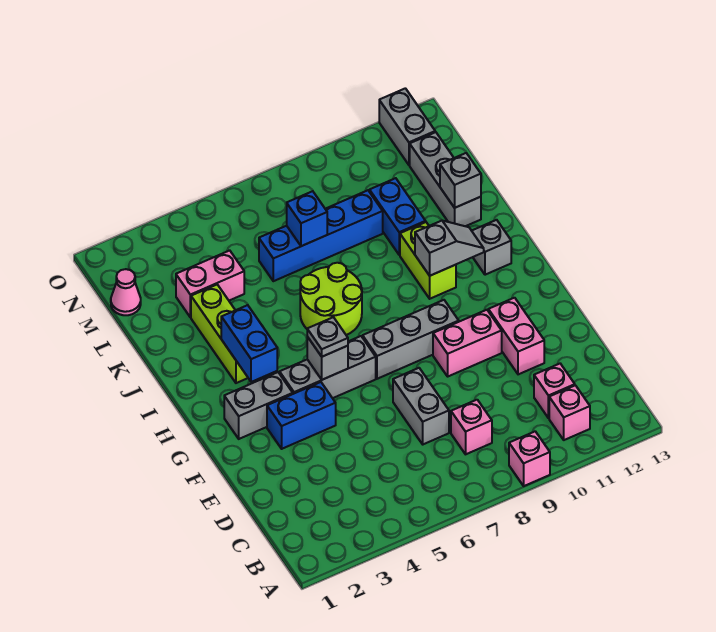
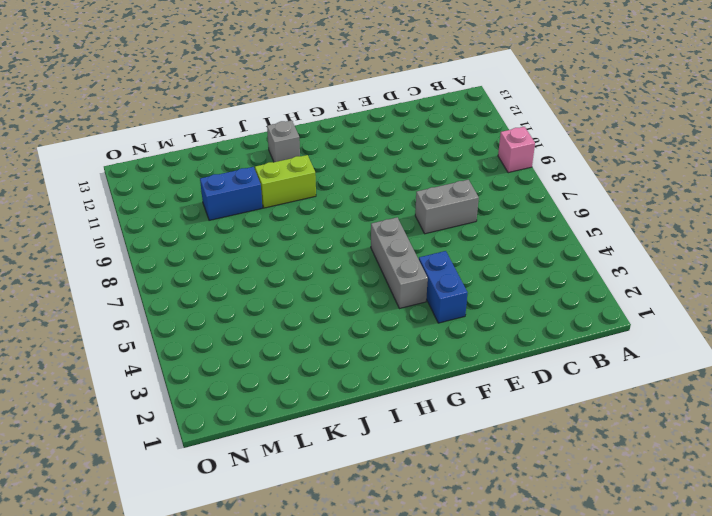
none -> pink 1x1 brick [549,385,590,440]
none -> pink 1x1 brick [451,400,492,454]
none -> pink 1x1 brick [534,364,575,418]

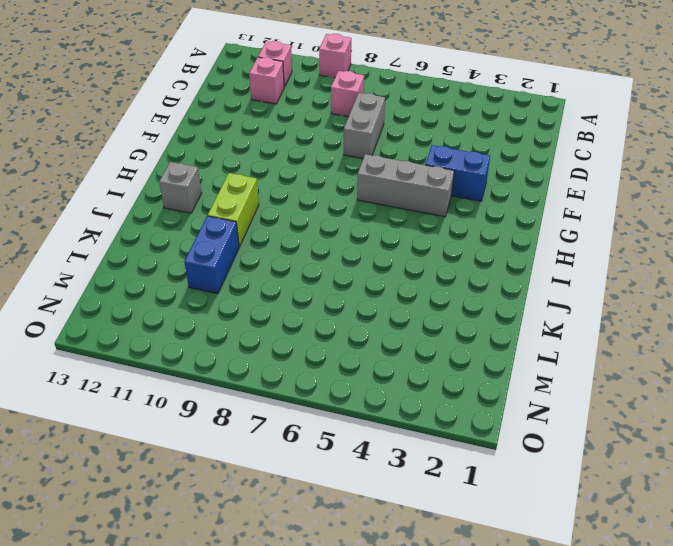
none -> pink 1x2 brick [488,298,544,374]
none -> pink 1x2 brick [433,310,502,376]
none -> grey 1x2 brick [224,372,293,439]

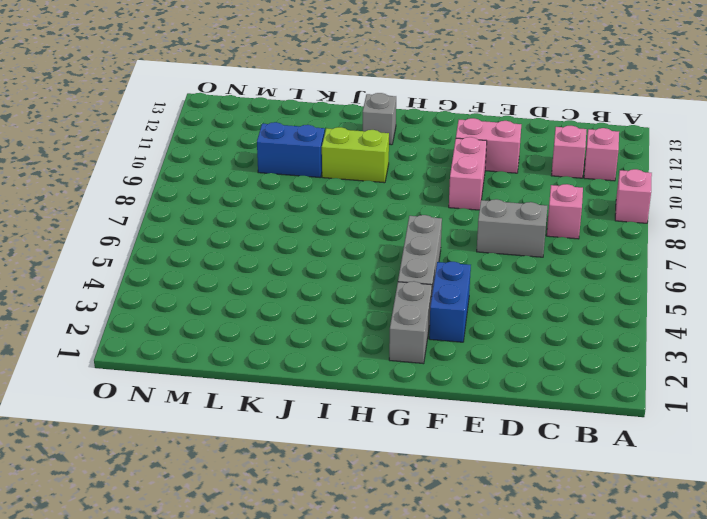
none -> grey 1x3 brick [363,300,459,379]
none -> lime 1x3 brick [191,285,248,383]
none -> lime 2x2 round brick [300,263,362,335]

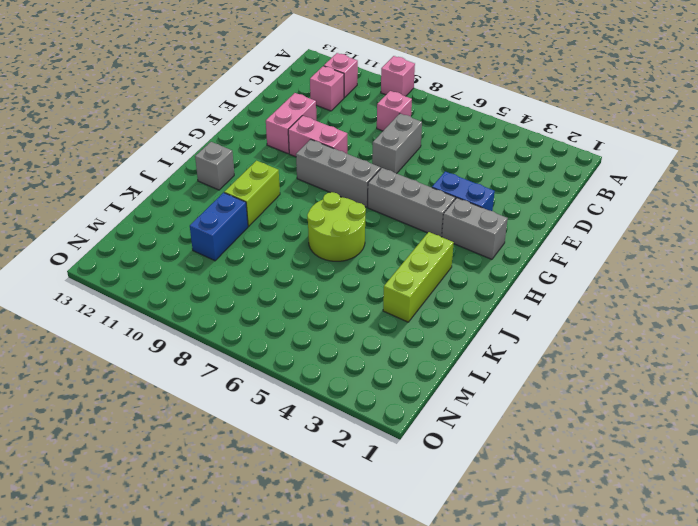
none -> grey 1x3 brick [410,132,481,226]
none -> pink 1x2 brick [176,250,244,317]
none -> blue 1x4 brick [259,190,383,281]

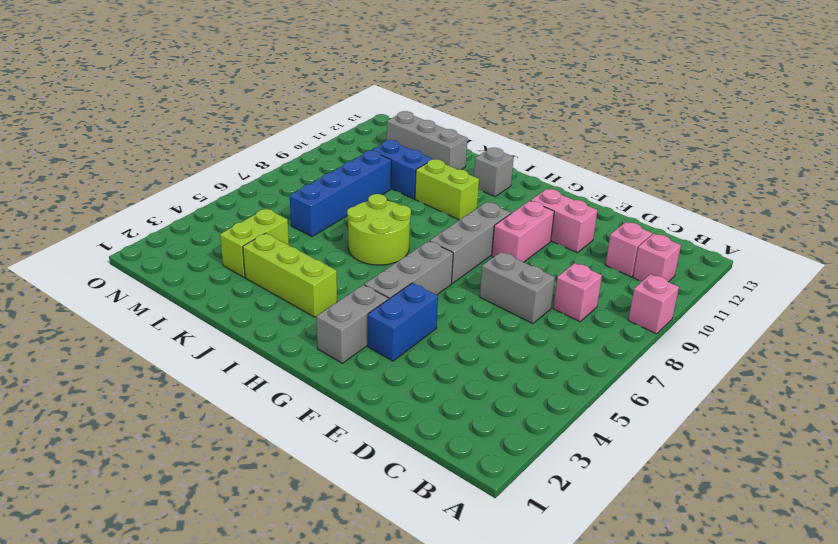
lime 1x2 brick [220,208,289,277] -> pink 1x2 brick [176,250,244,317]
none -> pink 1x1 cone [111,269,141,315]
none -> grey 1x2 brick [379,88,435,165]
none -> grey 1x1 brick [307,337,348,380]

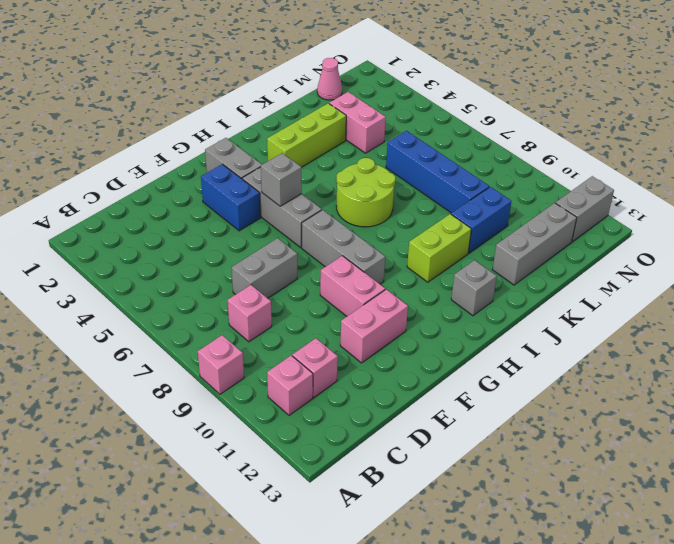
none -> blue 1x2 brick [221,305,277,382]
none -> grey 1x2 slope [415,221,484,276]
none -> grey 1x1 brick [440,153,481,208]

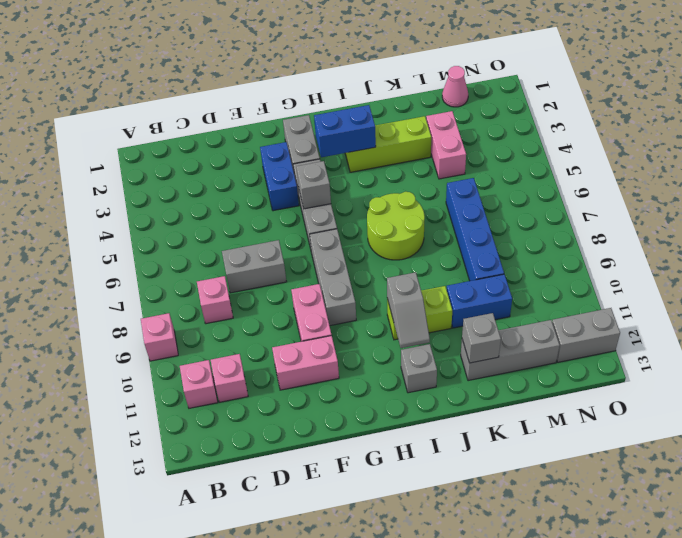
none -> blue 1x1 brick [287,191,327,246]
none -> grey 1x1 plate [307,317,348,357]

